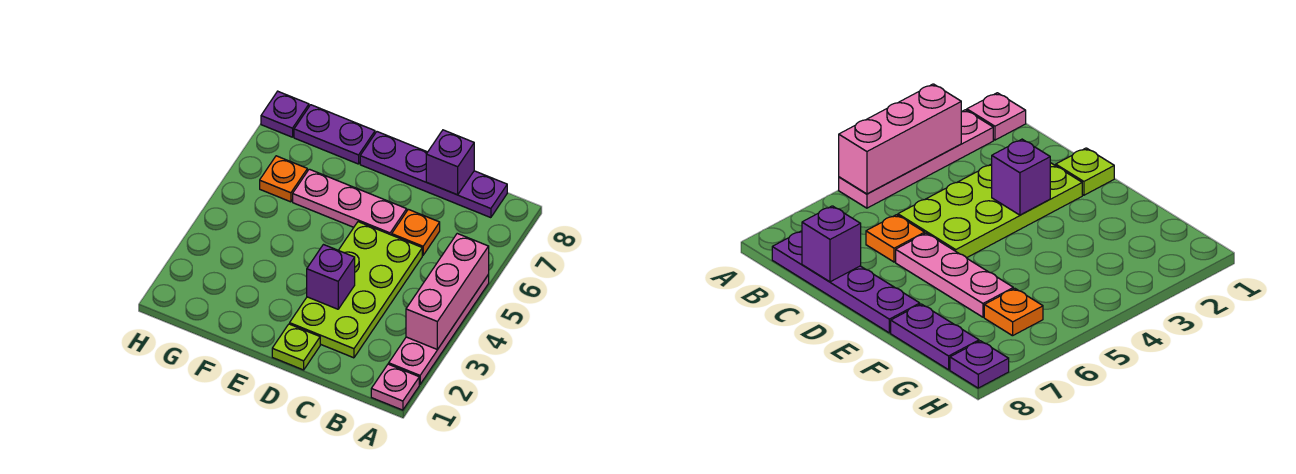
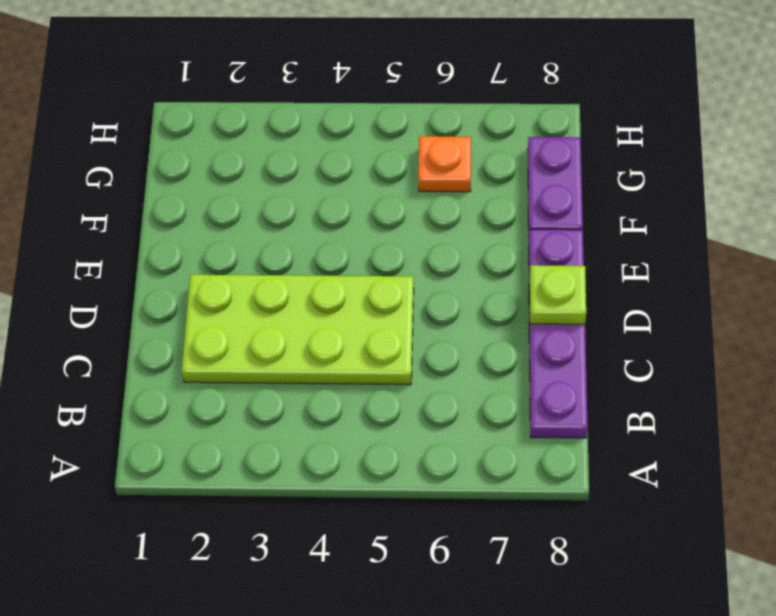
lime 1x1 plate [530,265,586,324] -> lime 1x1 plate moved to [272,324,320,370]
none -> pink 1x1 plate [371,364,419,410]
none -> pink 1x4 plate [389,275,489,384]
none -> orange 1x1 plate [392,209,440,255]

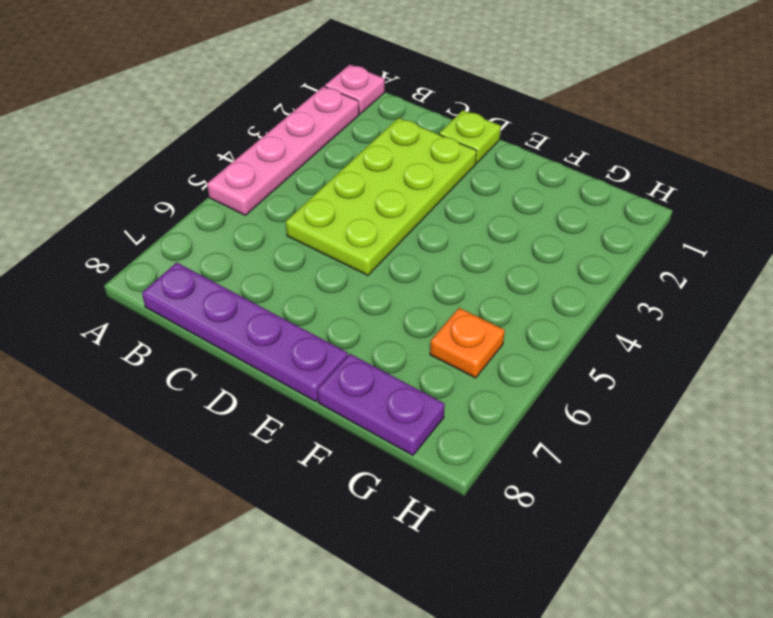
none -> orange 1x1 plate [392,209,440,255]
none -> pink 1x3 plate [293,169,407,235]
none -> purple 1x1 plate [261,91,309,137]

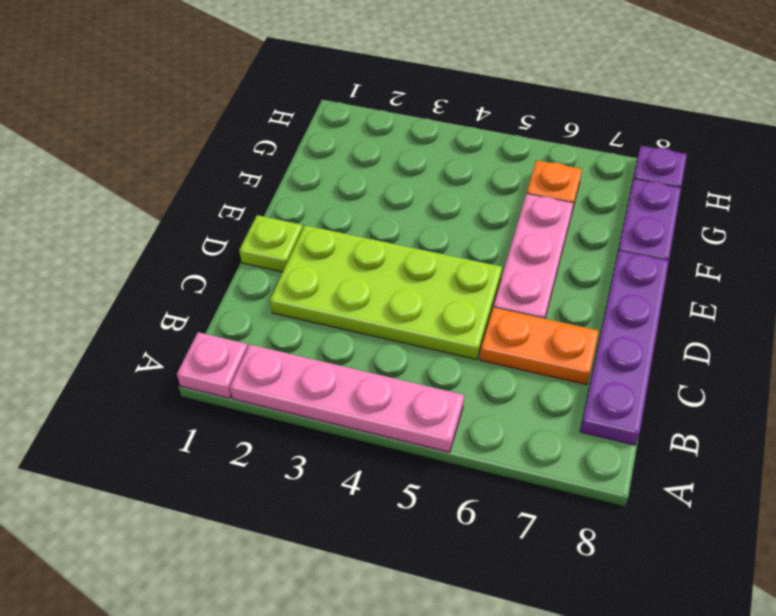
orange 1x2 plate [480,307,599,385] -> orange 1x1 plate [392,209,440,255]
none -> pink 1x3 brick [406,234,489,349]
none -> purple 1x1 brick [426,130,474,195]
none -> purple 1x1 brick [307,245,355,309]

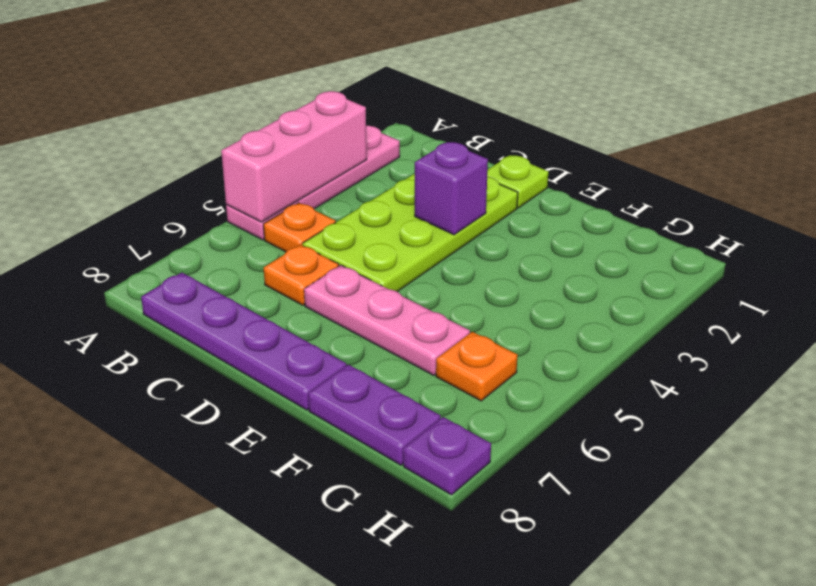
orange 1x1 plate [263,203,336,252] -> none
none -> pink 1x1 plate [371,364,419,410]
none -> purple 1x1 brick [426,130,474,195]

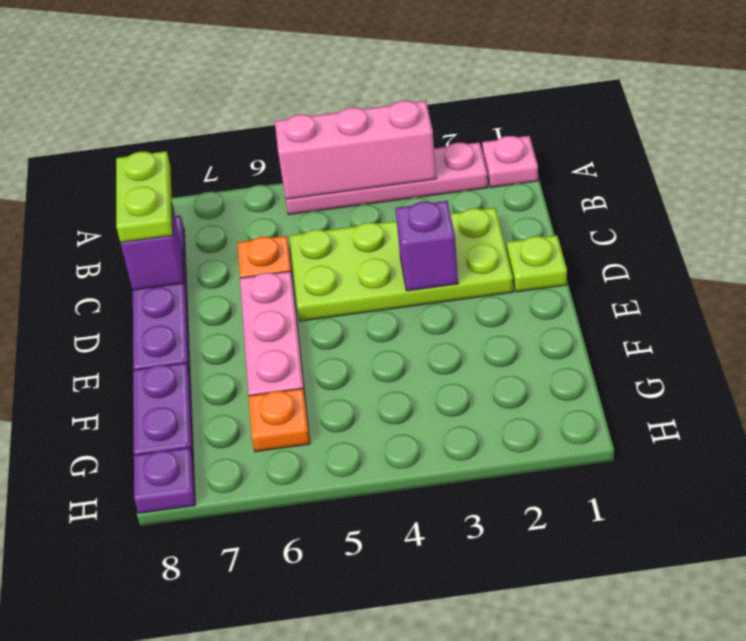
lime 1x2 plate [116,151,173,242] -> none

